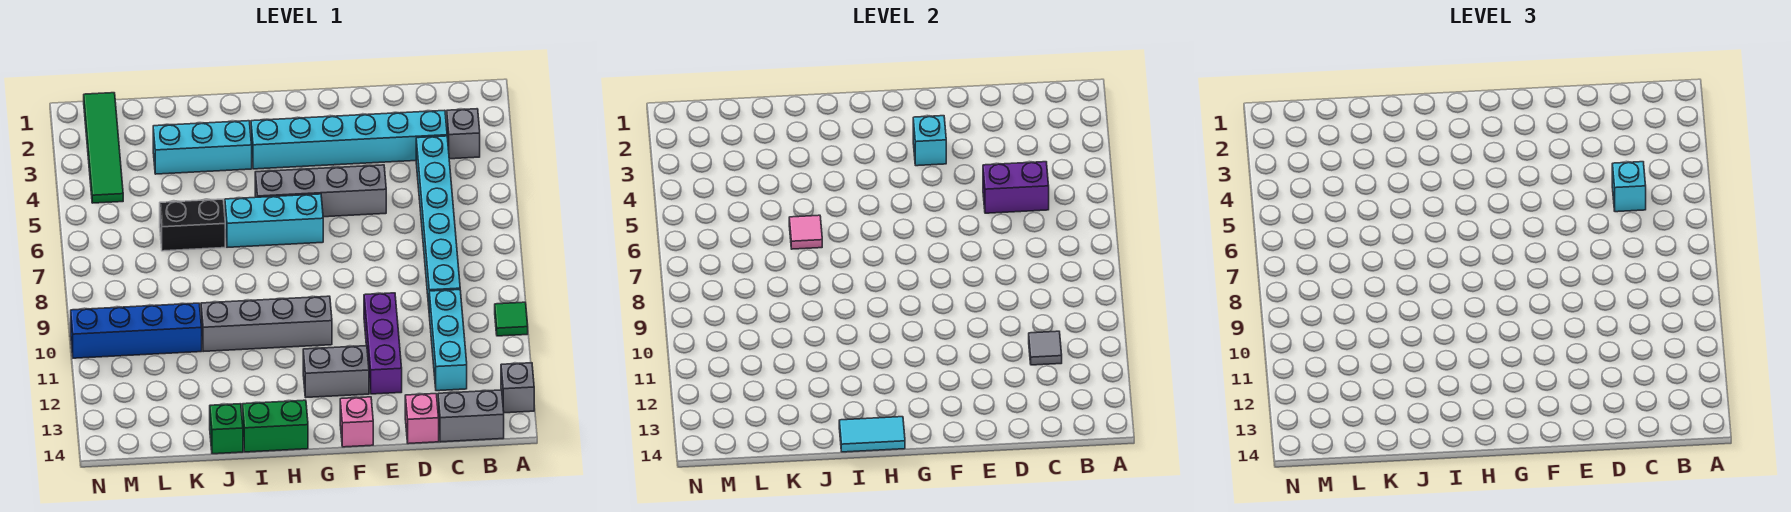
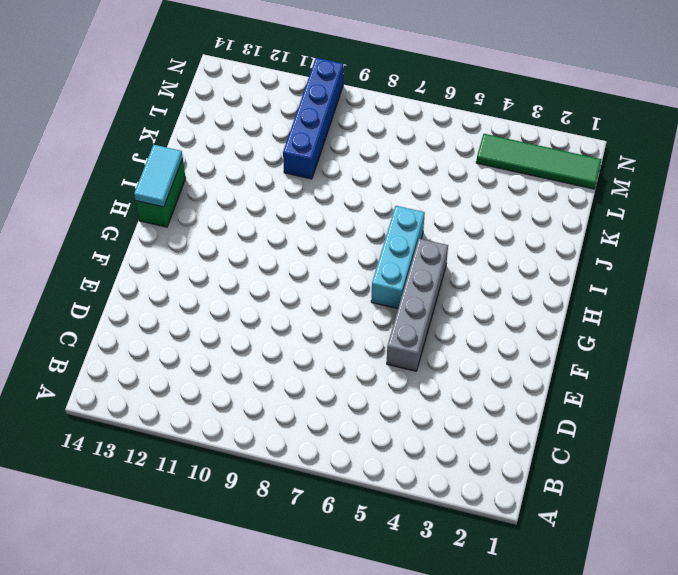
none -> green 1x1 tile [495,302,528,336]
none -> grey 1x1 brick [501,363,534,413]
none -> grey 1x1 brick [447,109,480,159]

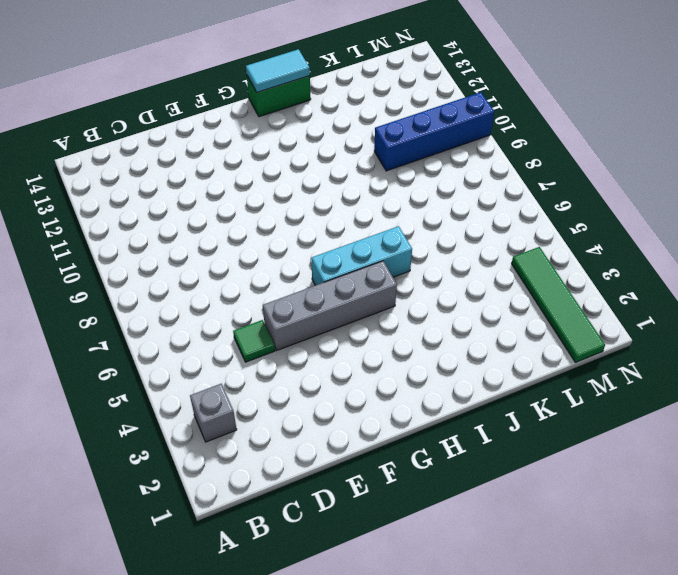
green 1x1 tile [233,320,275,362] -> green 1x1 tile moved to [495,302,528,336]
none -> grey 1x1 brick [501,363,534,413]
none -> grey 1x2 brick [438,390,504,442]
none -> cyan 1x6 brick [251,110,447,169]

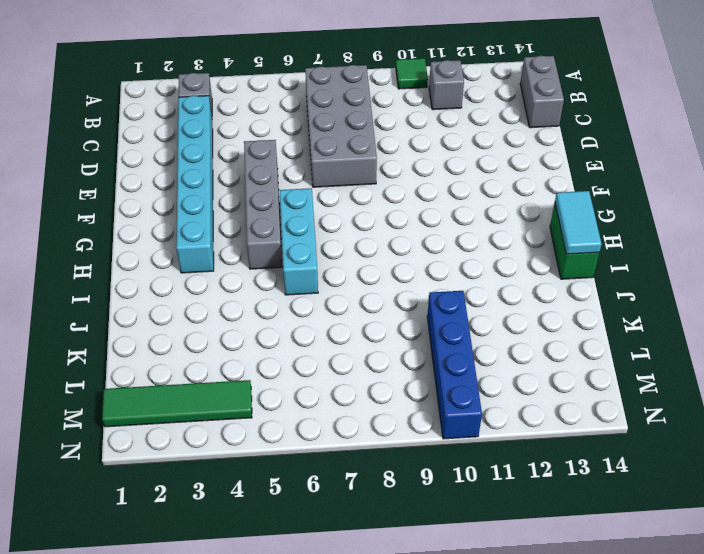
grey 2x4 brick [305,65,377,187] -> cyan 1x6 brick [416,136,460,305]
grey 1x1 brick [429,60,464,110] -> grey 1x1 brick moved to [501,363,534,413]
none -> cyan 1x3 brick [429,290,467,391]
none -> pink 1x1 brick [405,394,439,444]
none -> purple 1x3 brick [364,293,402,394]

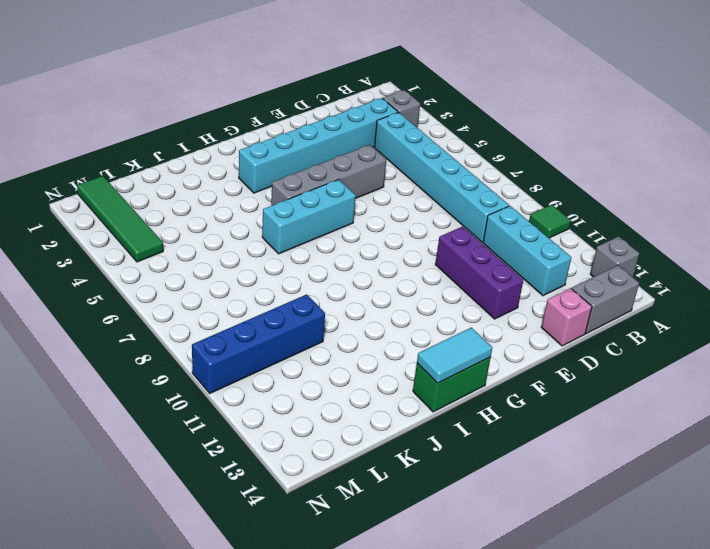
none -> grey 1x2 brick [303,346,369,397]
none -> pink 1x1 brick [340,397,373,447]
none -> grey 1x4 brick [201,296,332,352]

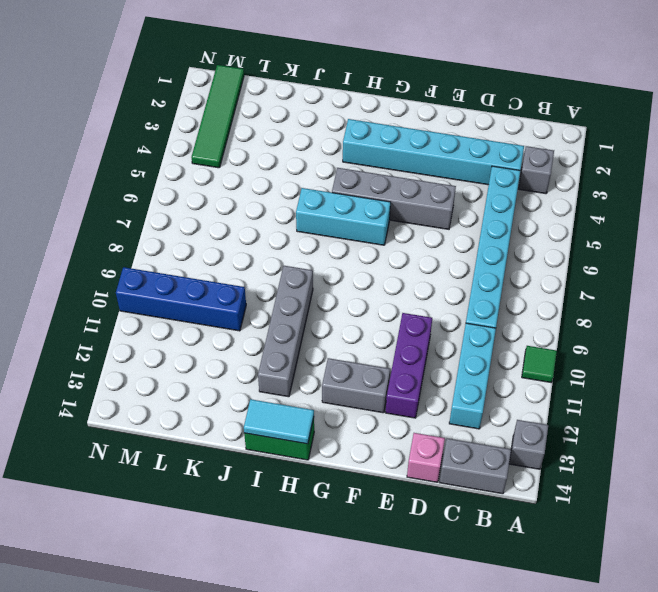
grey 1x4 brick [258,266,313,397] -> grey 1x4 brick turned to [201,296,332,352]
none -> pink 1x1 brick [340,397,373,447]
none -> cyan 1x3 brick [153,121,252,174]
none -> black 1x2 brick [160,199,225,251]

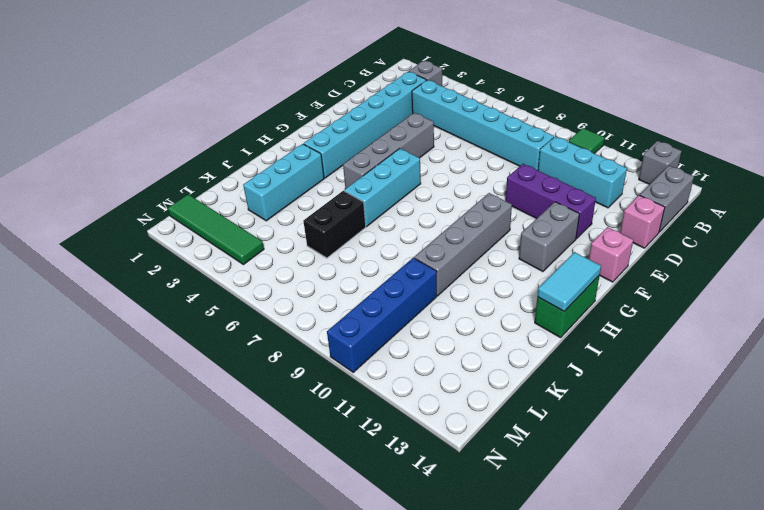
none -> green 1x1 brick [210,404,243,454]
none -> purple 1x2 brick [983,162,1049,213]
none -> grey 1x1 tile [1029,331,1062,365]

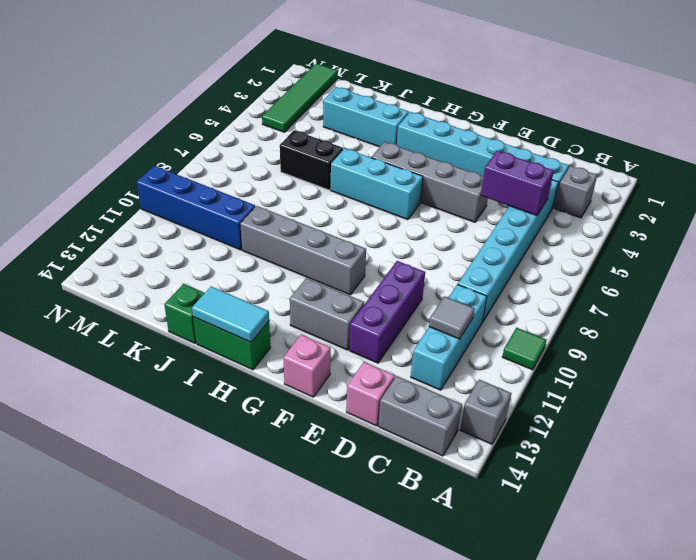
none -> cyan 1x1 brick [913,116,946,166]
none -> pink 1x1 tile [789,215,822,249]
none -> cyan 1x1 brick [1612,162,1646,212]

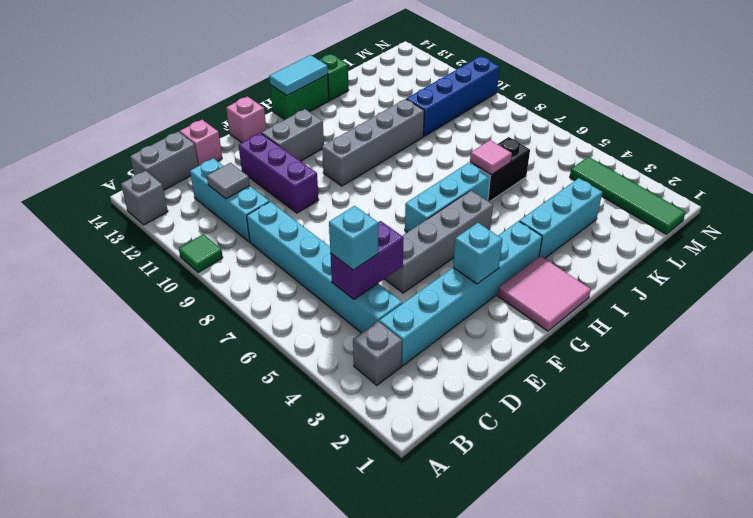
pink 2x2 tile [498,256,591,331] -> none

